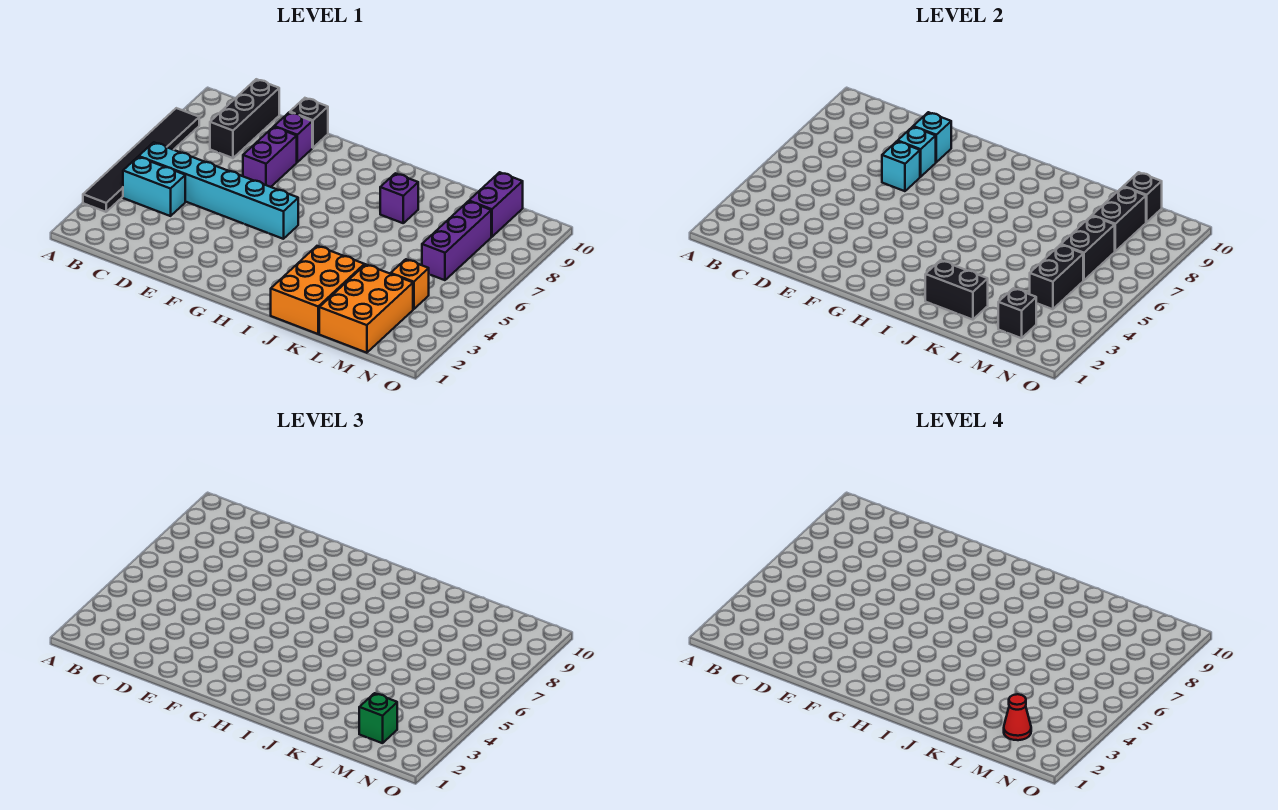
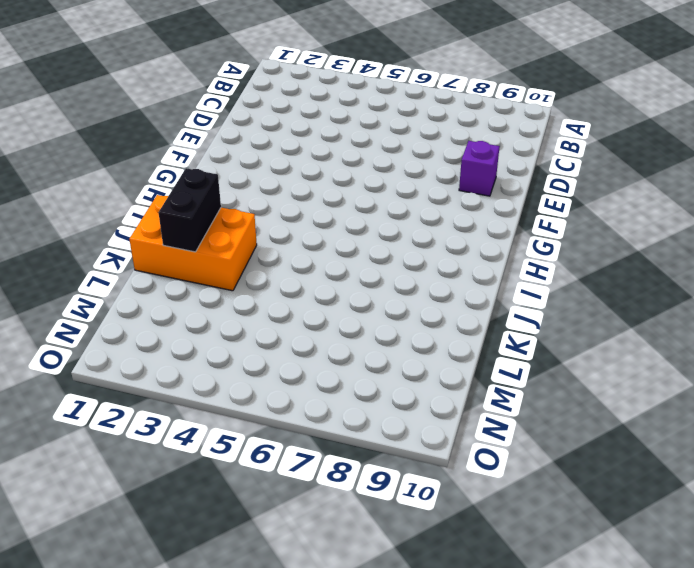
none -> black 1x6 tile [83,108,199,212]
none -> cyan 1x2 brick [123,157,185,216]
none -> cyan 1x6 brick [139,142,298,239]

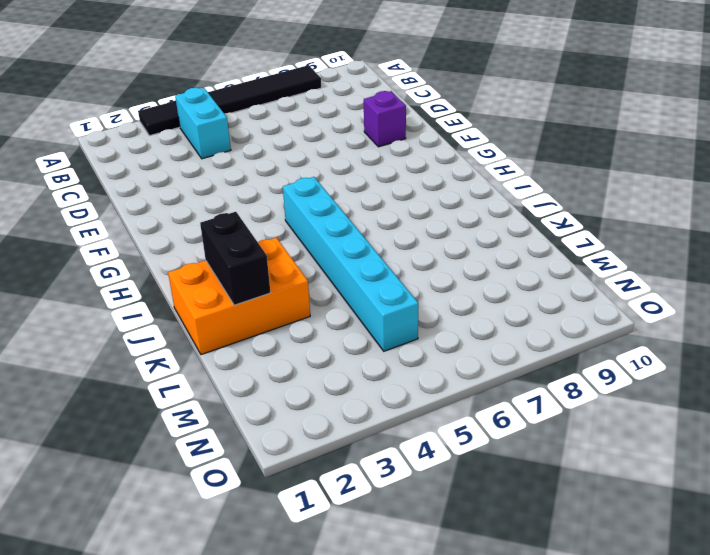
cyan 1x6 brick [283,177,418,351] -> cyan 1x6 brick moved to [139,142,298,239]
none -> black 1x3 brick [210,79,279,158]
none -> purple 1x2 brick [243,127,297,187]
none -> black 1x1 brick [290,98,328,148]

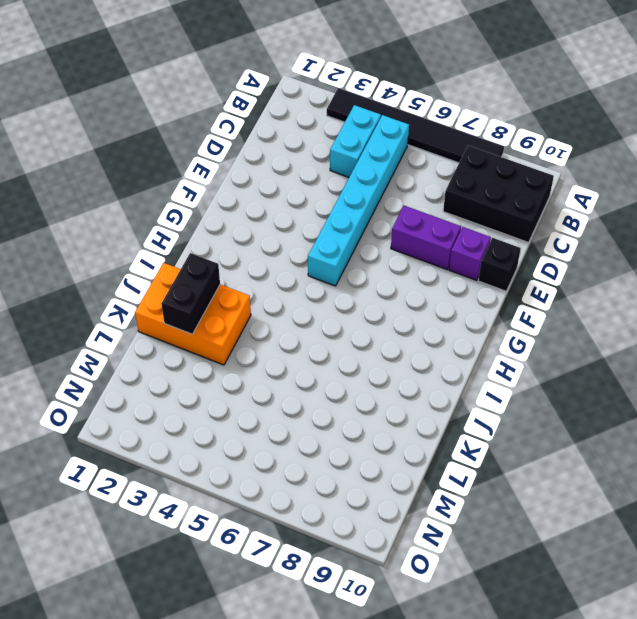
black 2x3 brick [443,145,554,243] -> black 1x3 brick [210,79,279,158]
none -> purple 1x1 brick [380,173,418,223]
none -> orange 2x3 brick [319,264,413,353]
none -> orange 1x1 brick [391,259,429,309]

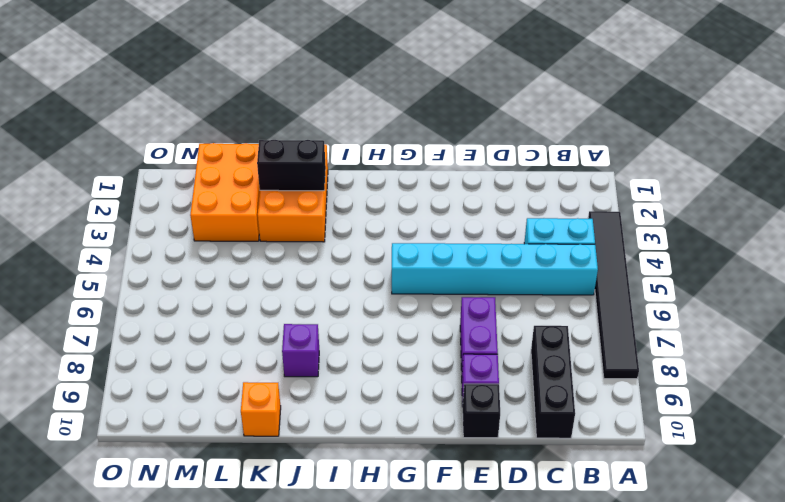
orange 1x1 brick [241,382,281,436] -> orange 1x1 brick moved to [391,259,429,309]
none -> purple 1x3 brick [422,201,491,280]
none -> purple 1x2 brick [469,172,523,237]
none -> cyan 1x1 brick [882,141,920,191]

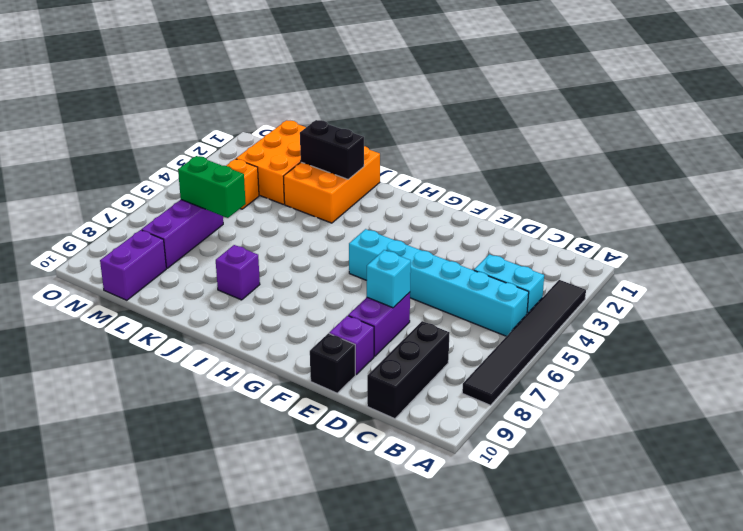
green 1x2 brick [178,156,246,218] -> black 1x2 brick [1061,216,1115,280]
none -> cyan 1x1 brick [898,127,936,177]
none -> cyan 1x1 brick [913,112,951,162]
none -> black 1x1 brick [998,288,1036,338]

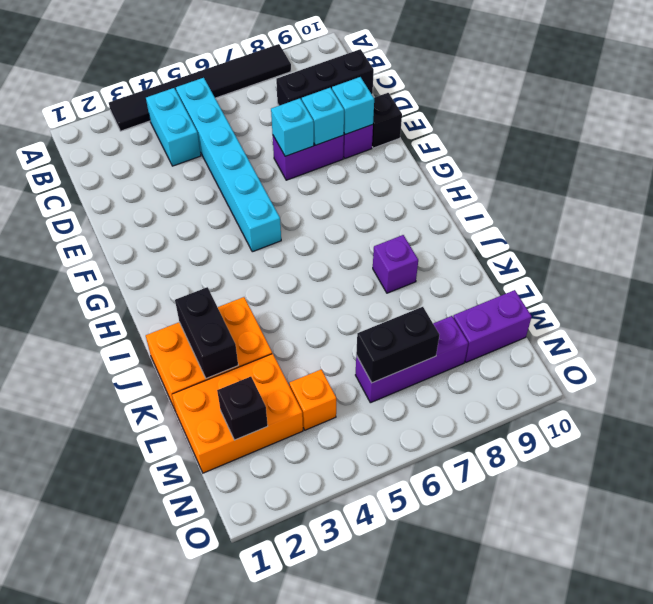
none -> black 1x2 brick [1030,245,1083,309]
none -> black 1x2 brick [1092,187,1146,251]
none -> black 1x1 brick [1124,172,1162,222]

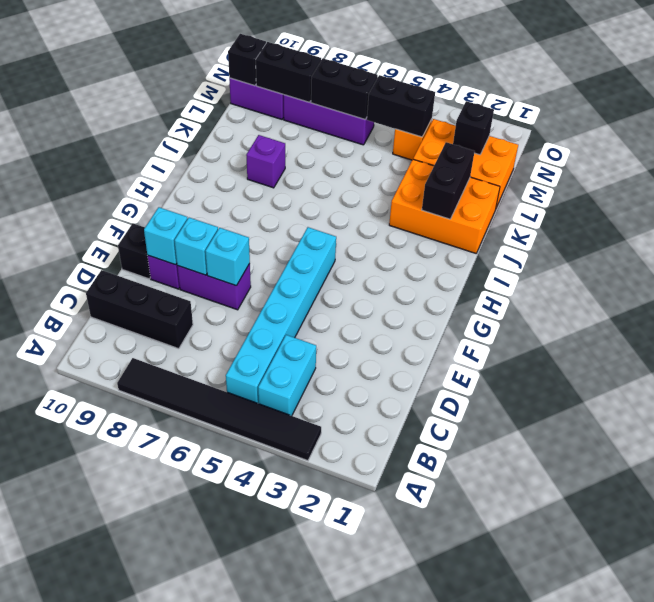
none -> green 1x1 brick [359,693,397,743]
none -> red 1x1 cone [1004,694,1031,740]

